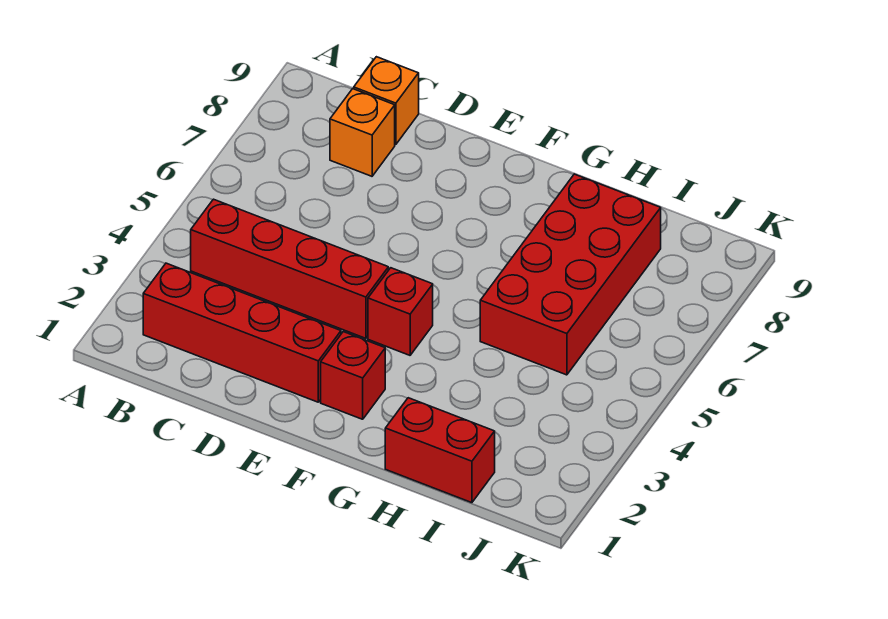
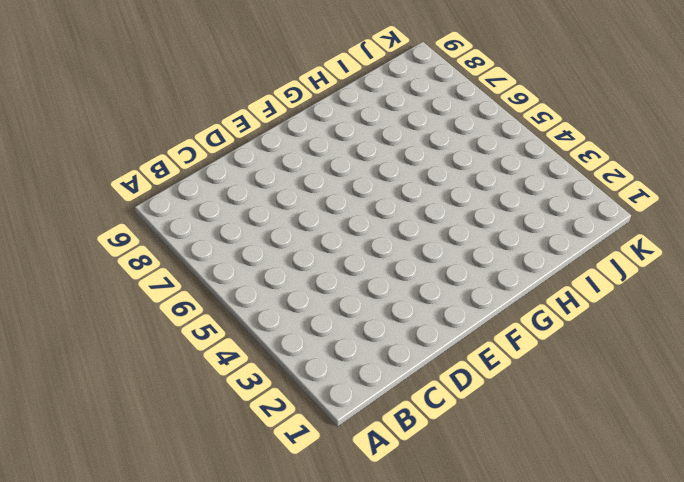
none -> red 1x4 brick [143,263,341,402]
none -> red 1x4 brick [191,199,388,338]

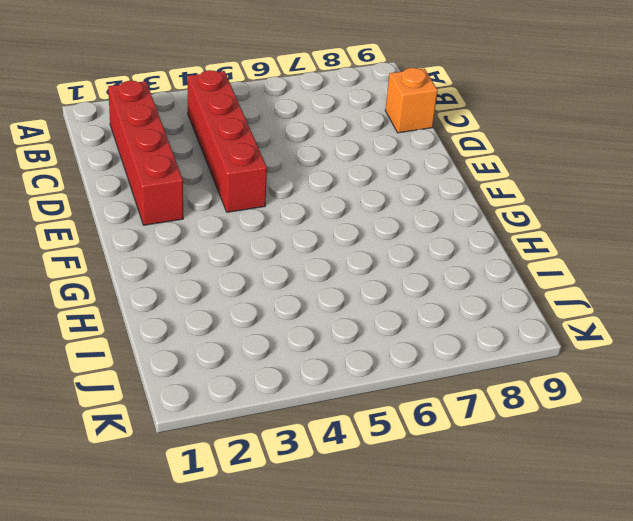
none -> orange 1x1 brick [330,89,395,176]
none -> red 1x1 brick [321,332,385,419]

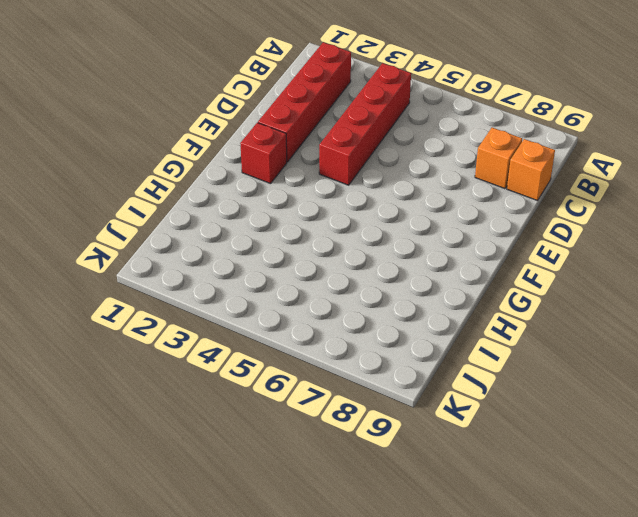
none -> red 1x1 brick [368,268,433,355]
none -> red 1x2 brick [385,398,495,503]

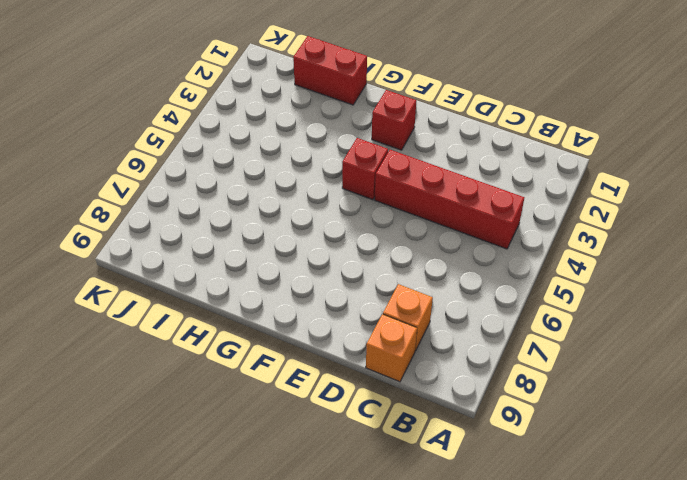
none -> red 1x4 brick [143,263,341,402]
none -> red 2x4 brick [480,174,661,375]

